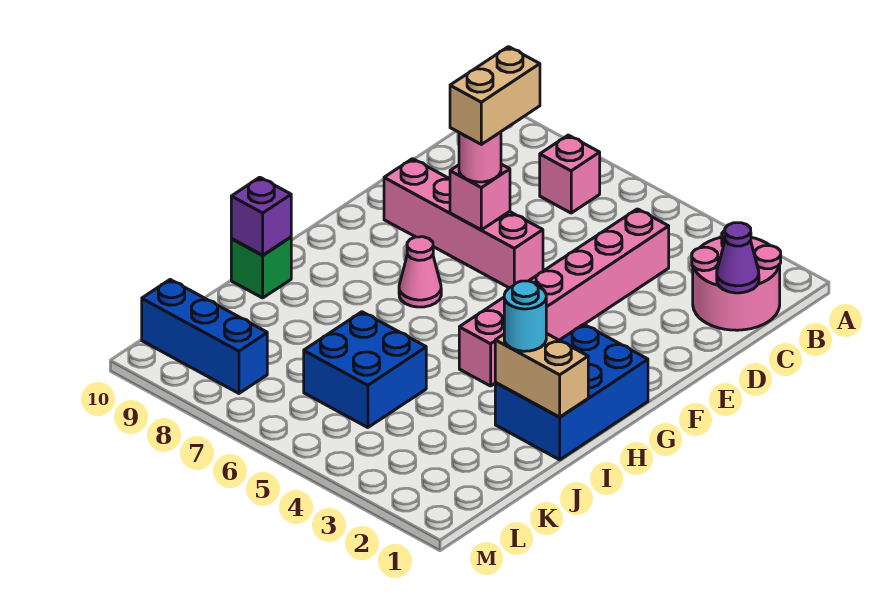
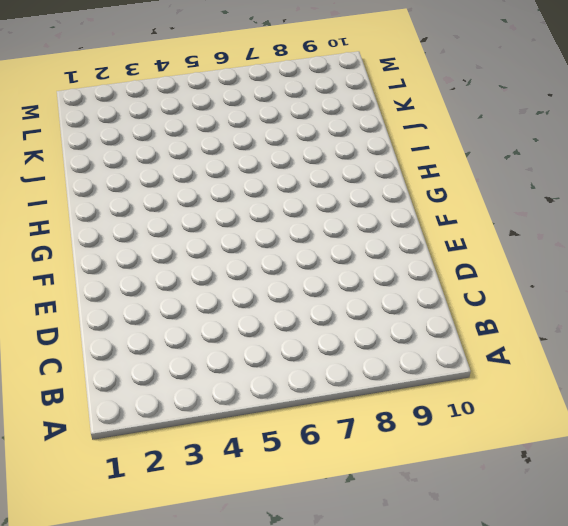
none -> pink 2x2 round brick [692,230,781,330]
none -> pink 1x1 brick [540,135,600,213]
none -> pink 1x6 brick [459,209,669,386]

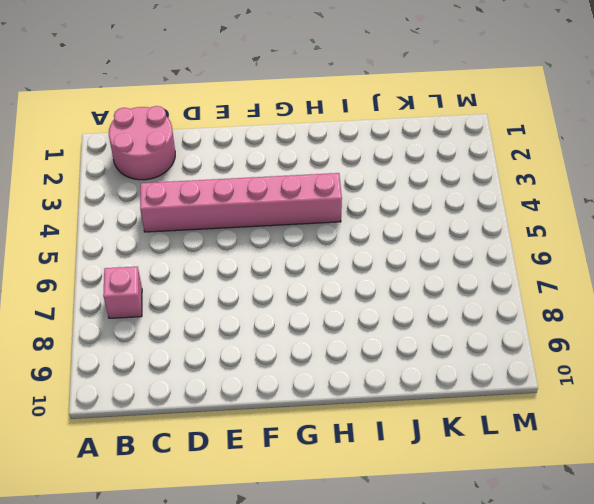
none -> pink 1x4 brick [384,159,543,288]
none -> blue 2x3 brick [495,324,648,460]
none -> pink 1x1 cone [399,237,441,307]

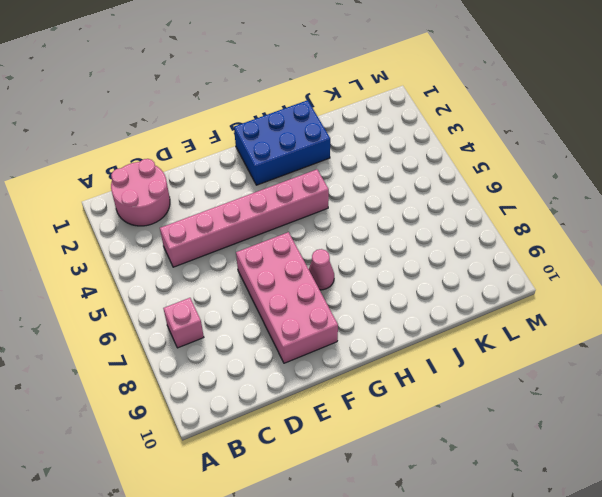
pink 2x4 brick [236,232,338,363] -> pink 1x4 brick [384,159,543,288]
none -> green 1x1 brick [231,237,291,298]
none -> blue 2x2 brick [304,312,426,428]
none -> blue 1x3 brick [142,280,267,393]

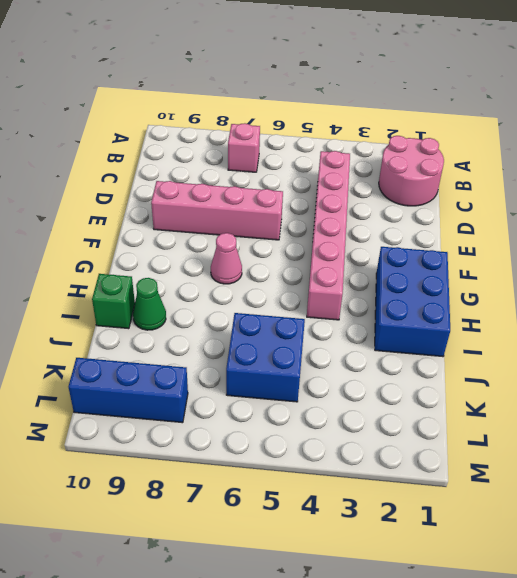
green 1x1 cone [133,278,166,330] -> none
none -> purple 1x1 cone [717,223,759,293]
none -> pink 1x1 brick [450,164,510,230]
none -> tan 1x2 brick [495,333,588,417]

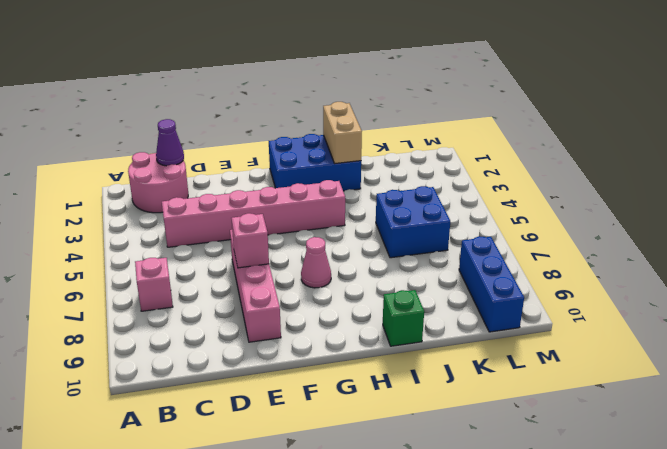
none -> purple 1x1 brick [231,177,291,255]
none -> pink 1x1 round brick [459,132,501,182]
none -> cyan 1x1 round brick [504,281,546,351]

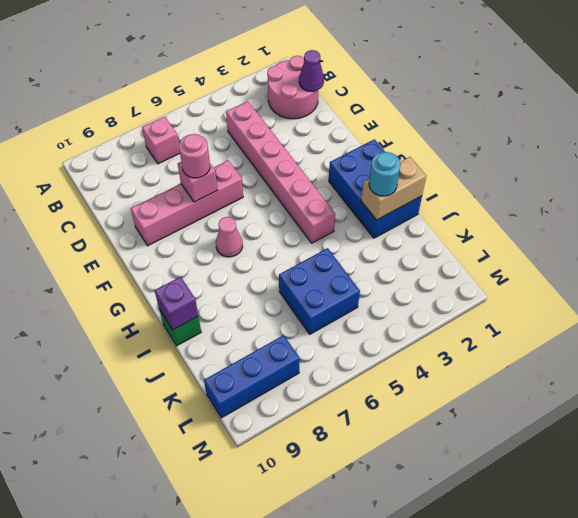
none -> tan 1x2 brick [450,47,540,144]

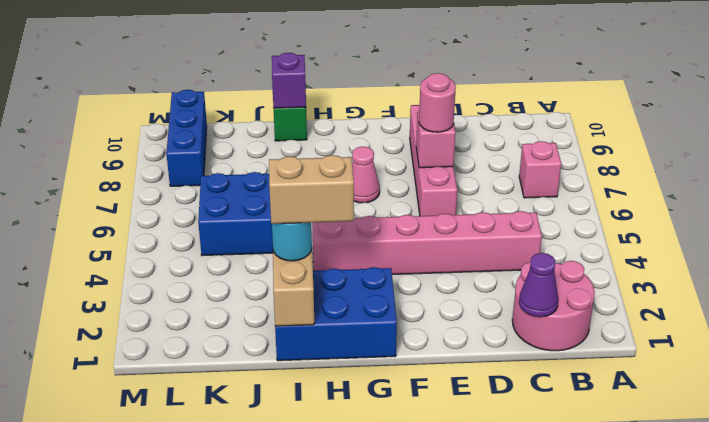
tan 1x2 brick [269,155,354,224] -> tan 1x2 brick moved to [450,47,540,144]

